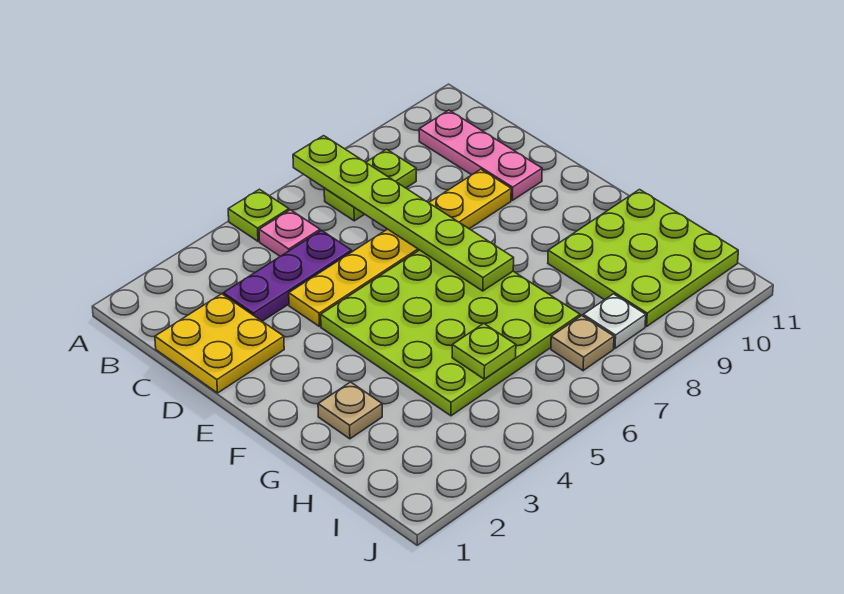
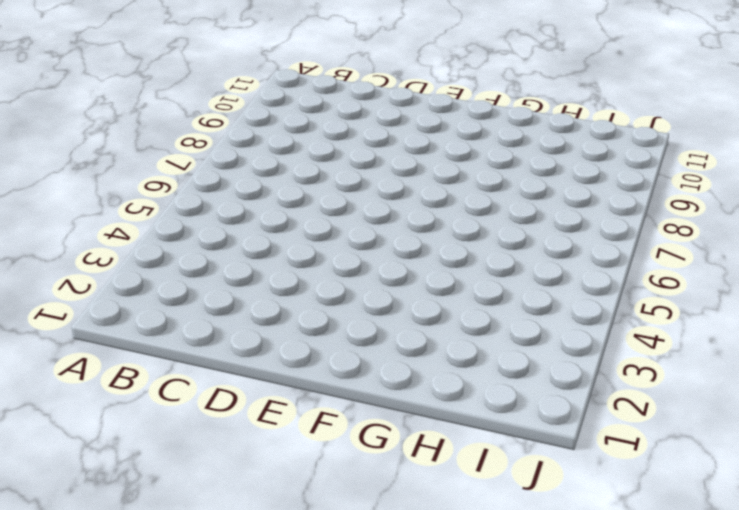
none -> lime 1x1 plate [228,189,289,241]
none -> pink 1x1 plate [259,210,320,256]
none -> lime 1x2 plate [324,149,416,221]

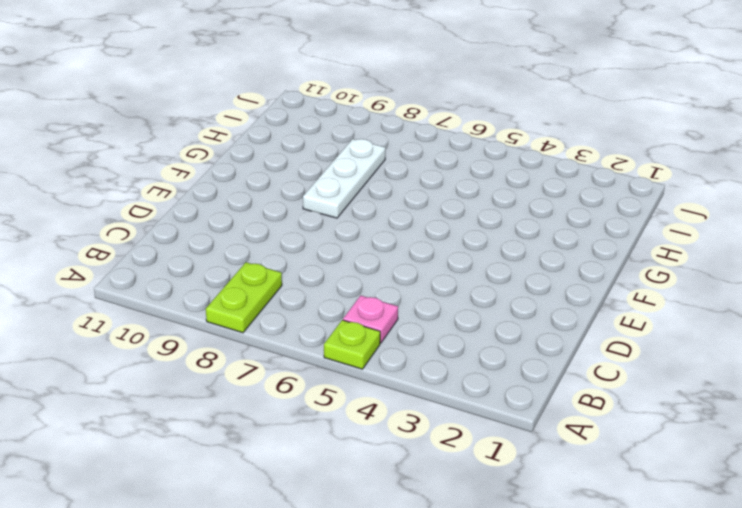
lime 1x2 plate [206,262,282,333] -> lime 1x2 plate turned to [324,149,416,221]
white 1x3 plate [303,139,385,218] -> none
none -> pink 1x3 plate [419,110,542,200]
none -> yellow 2x2 plate [155,294,284,393]
none -> purple 1x3 plate [223,230,352,321]

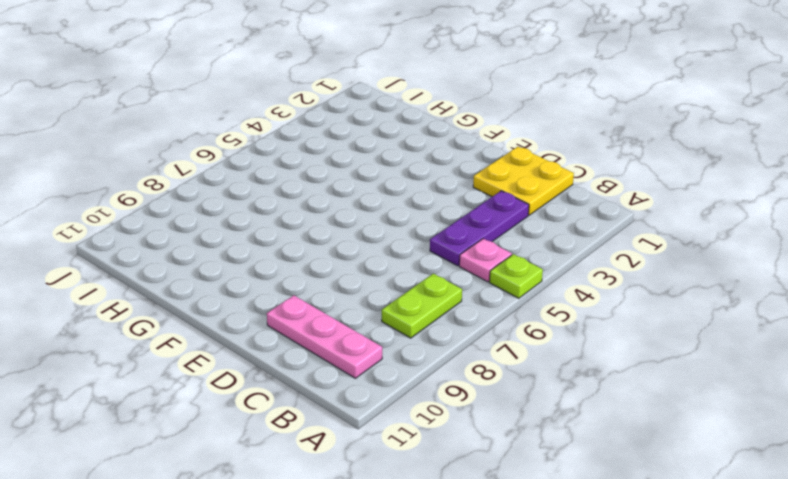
none -> yellow 1x6 plate [289,169,511,326]
none -> lime 4x4 plate [321,250,580,416]
none -> tan 1x1 plate [318,382,382,439]

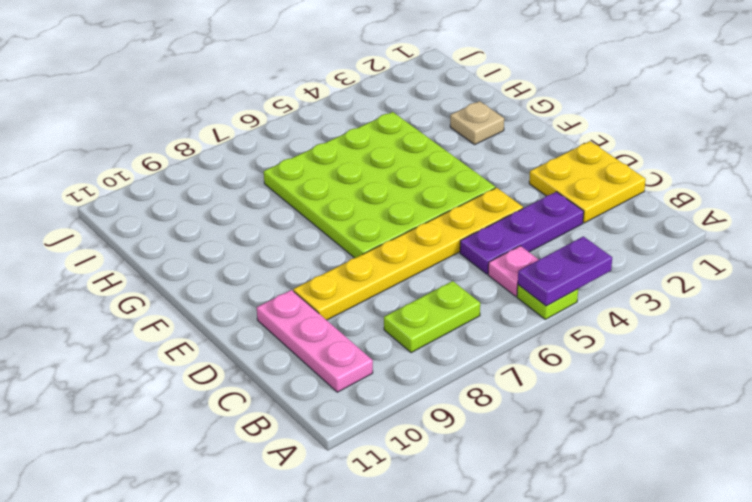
purple 1x2 plate [518,237,612,306] -> none
none -> lime 3x3 plate [548,190,738,326]
none -> tan 1x1 plate [551,315,614,371]
none -> white 1x1 plate [583,294,646,348]

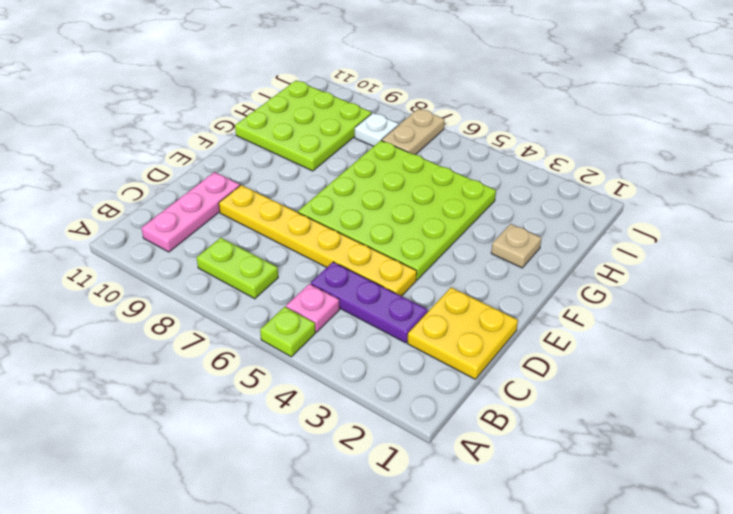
tan 1x2 plate [382,108,444,155] -> tan 1x1 plate [551,315,614,371]
none -> lime 1x6 plate [293,136,514,291]
none -> lime 1x1 plate [452,324,516,379]

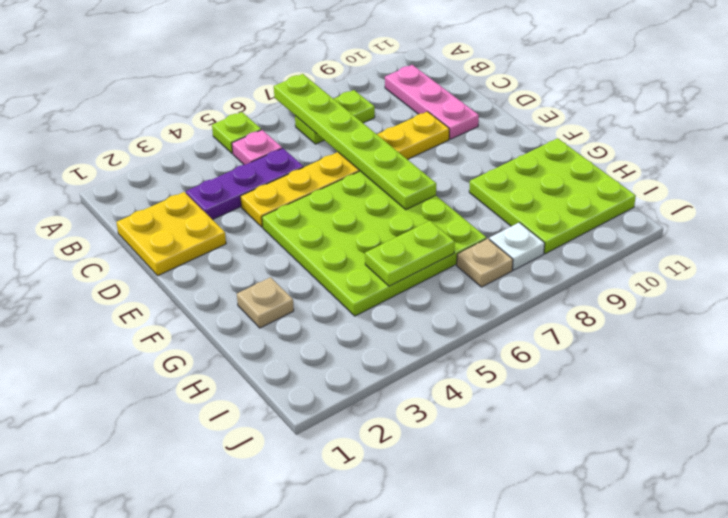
lime 1x2 plate [365,221,455,286] -> lime 1x1 plate [452,324,516,379]

